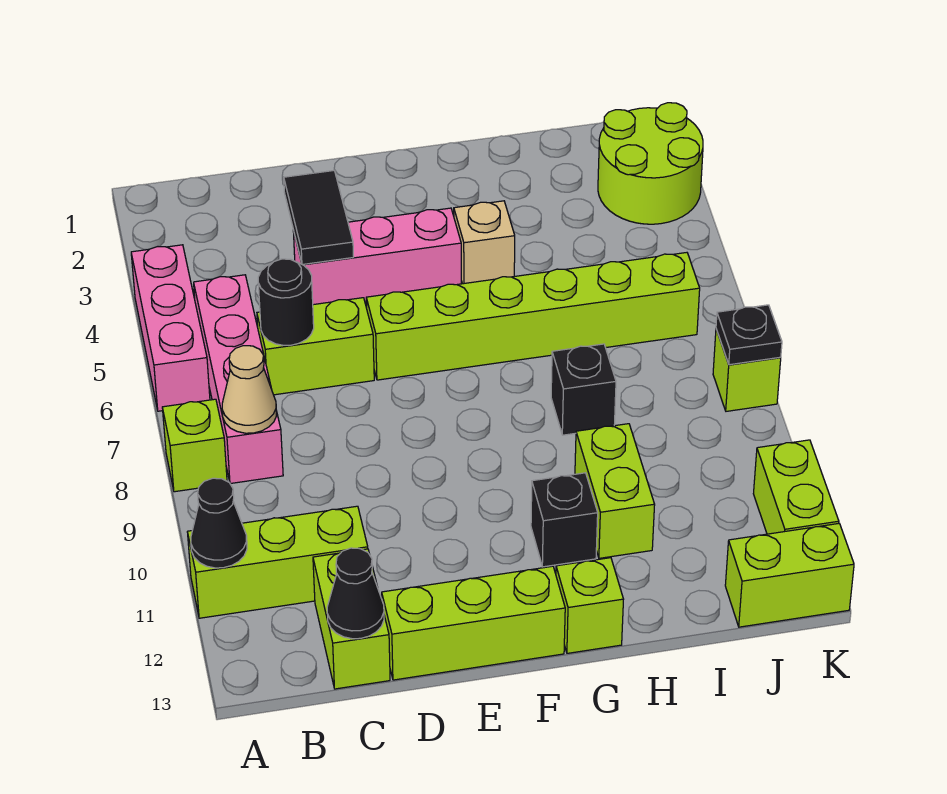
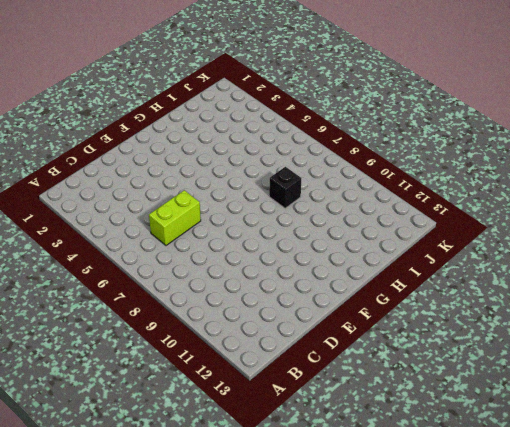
none -> pink 1x3 brick [131,245,210,411]
none -> lime 1x1 brick [162,399,227,492]
none -> lime 1x3 brick [188,506,368,618]

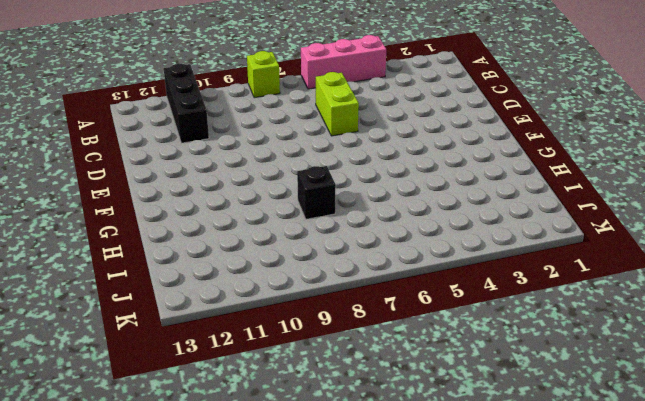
black 1x3 brick [164,64,209,143] -> lime 1x3 brick [188,506,368,618]
none -> pink 1x4 brick [194,275,283,484]
none -> lime 1x2 brick [313,549,390,689]
none -> pink 1x3 brick [293,208,461,305]

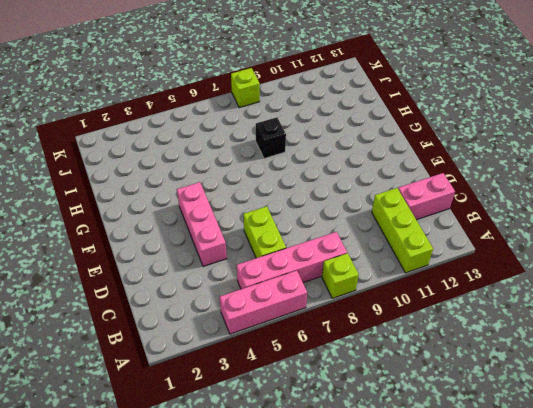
pink 1x2 brick [398,173,455,220] -> lime 1x2 brick [313,549,390,689]
none -> lime 1x3 brick [382,566,565,680]
none -> lime 1x6 brick [366,253,700,380]
none -> tan 1x1 brick [454,201,515,284]

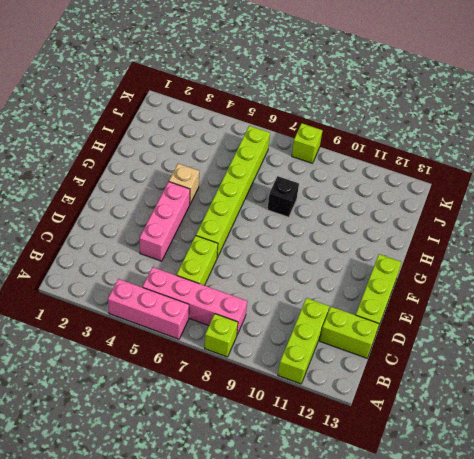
none -> black 1x1 brick [531,473,598,567]
none -> lime 1x1 brick [556,558,624,653]
none -> lime 1x2 brick [575,424,655,558]

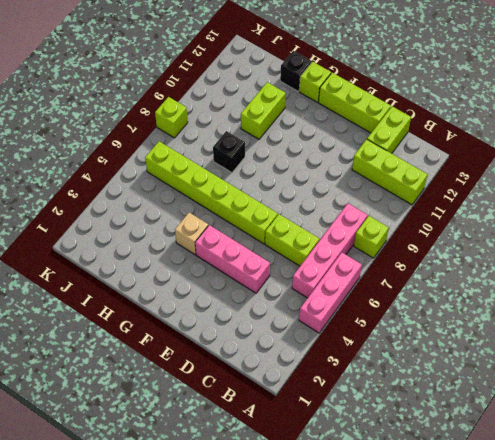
black 1x1 brick [280,51,312,91] -> black 1x1 brick moved to [531,473,598,567]
none -> lime 2x2 round brick [598,103,703,224]
none -> lime 1x2 brick [725,524,854,627]
none -> lime 1x2 brick [753,440,839,534]

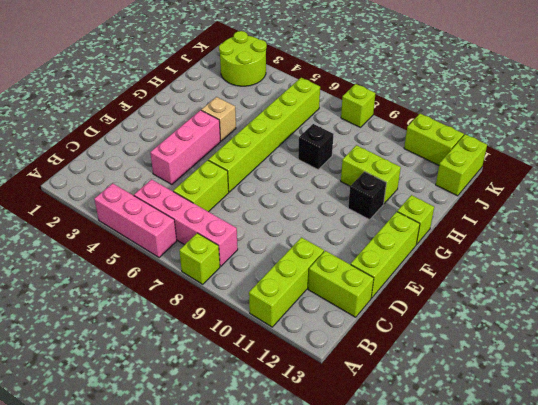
none -> black 1x1 cone [191,478,247,568]
none -> tan 1x1 cone [222,346,277,433]
none -> black 1x1 round brick [258,259,314,345]

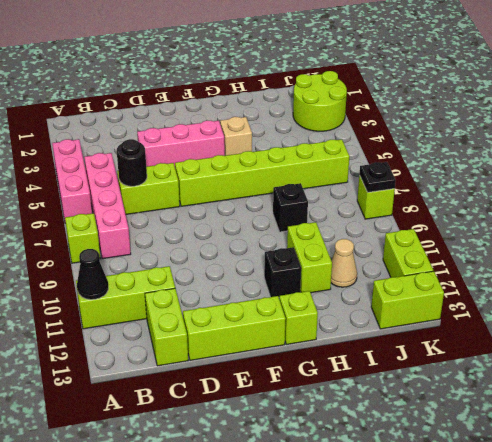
tan 1x1 cone [331,239,357,287] -> tan 1x1 cone moved to [222,346,277,433]
none -> black 1x1 cone [327,548,384,639]
none -> black 1x2 tile [284,170,354,265]

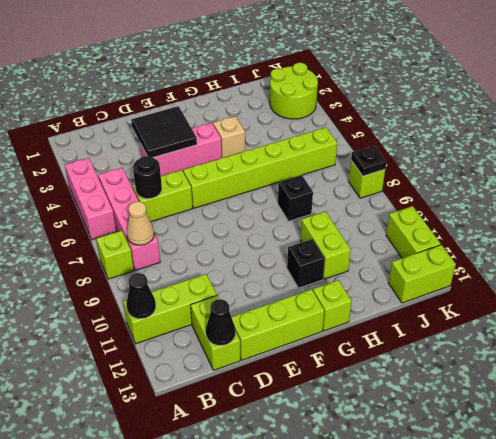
black 2x2 tile [131,106,197,158] -> black 1x2 tile [284,170,354,265]

